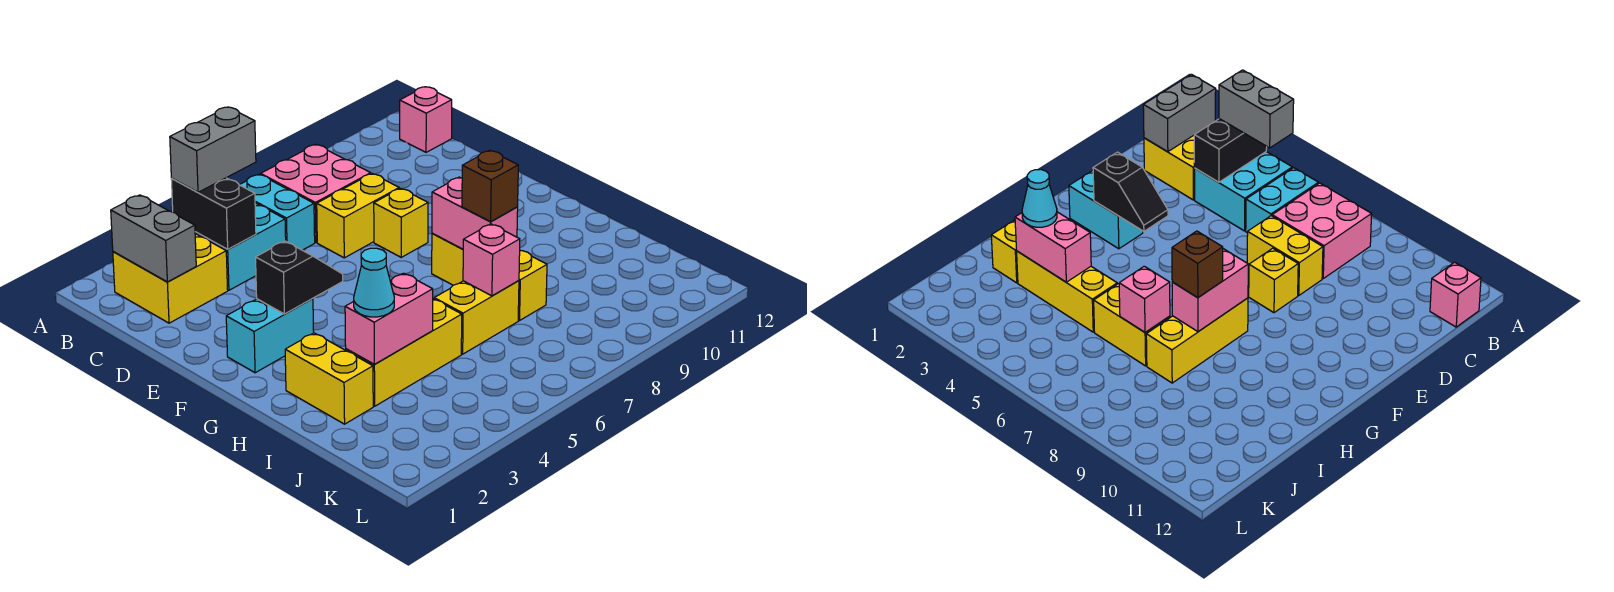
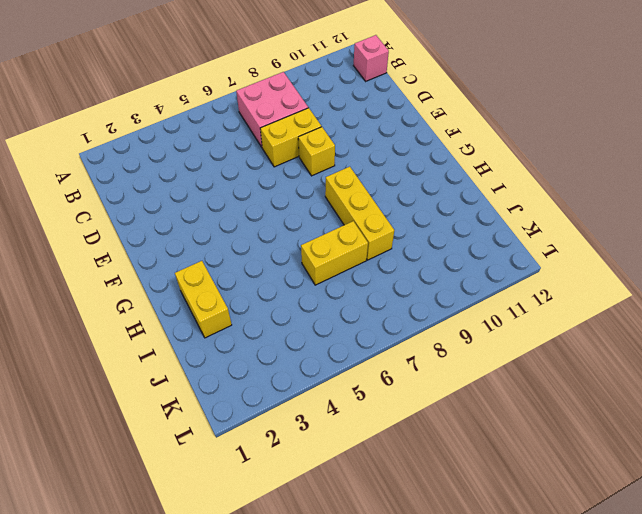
none -> yellow 2x2 brick [113,234,228,323]
none -> cyan 2x2 brick [195,203,286,290]
none -> cyan 1x2 brick [240,174,315,250]

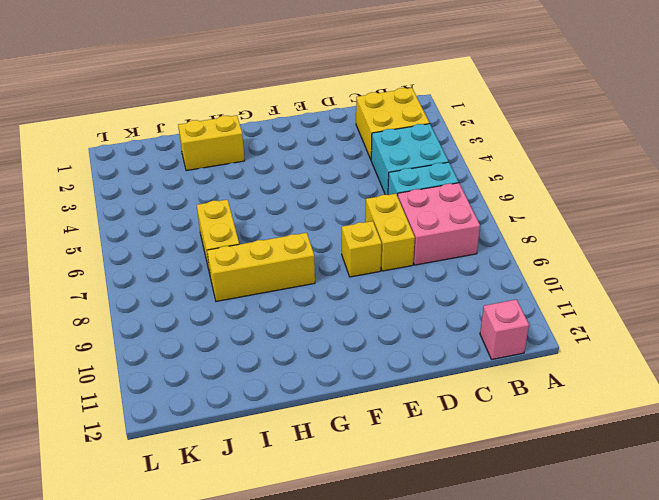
none -> cyan 1x2 brick [226,299,314,373]
none -> yellow 1x3 brick [346,299,462,406]
none -> grey 1x2 brick [111,195,196,282]

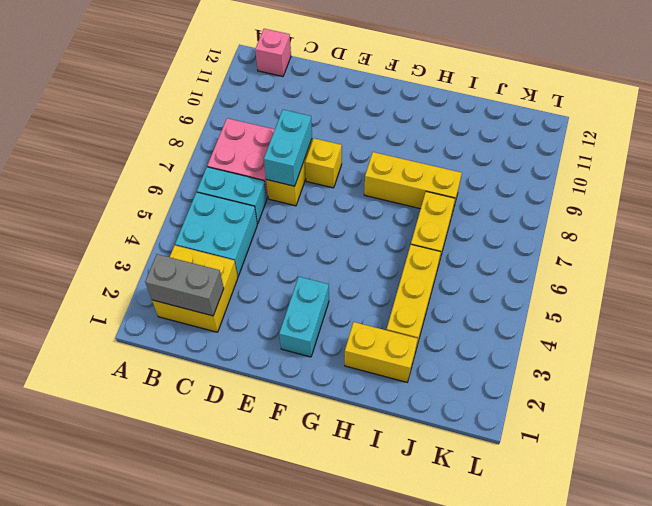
cyan 1x2 brick [264,110,312,186] -> none
none -> black 1x2 brick [171,178,256,249]
none -> black 1x2 slope [256,241,343,314]
none -> pink 1x2 brick [432,177,518,249]

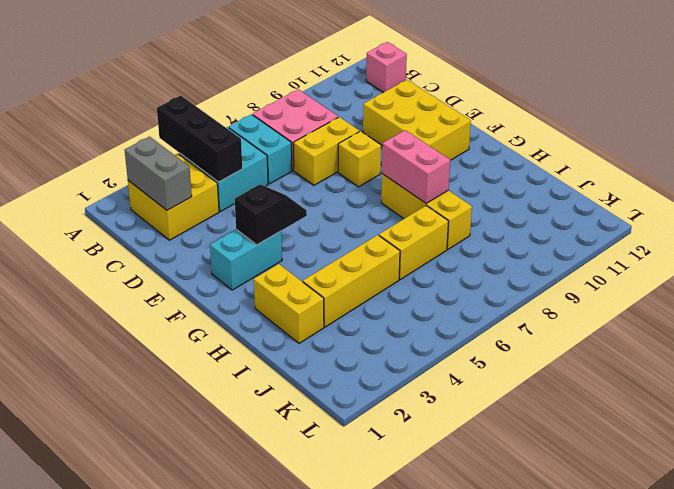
black 1x3 brick [157,96,242,182] -> black 1x2 brick [171,178,256,249]
yellow 2x3 brick [363,80,471,160] -> none
none -> pink 1x2 brick [345,273,433,364]
none -> pink 1x1 brick [463,224,520,296]
none -> grey 1x2 brick [170,107,256,192]

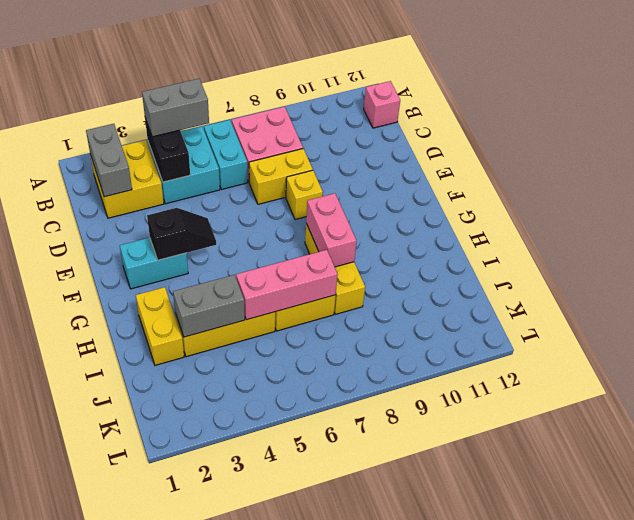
grey 1x2 brick [173,275,245,337] -> pink 1x2 brick [345,273,433,364]
pink 1x3 brick [236,250,338,320] -> pink 1x1 brick [463,224,520,296]
none -> brown 1x1 brick [462,150,518,222]
none -> cyan 1x1 cone [354,248,394,317]

